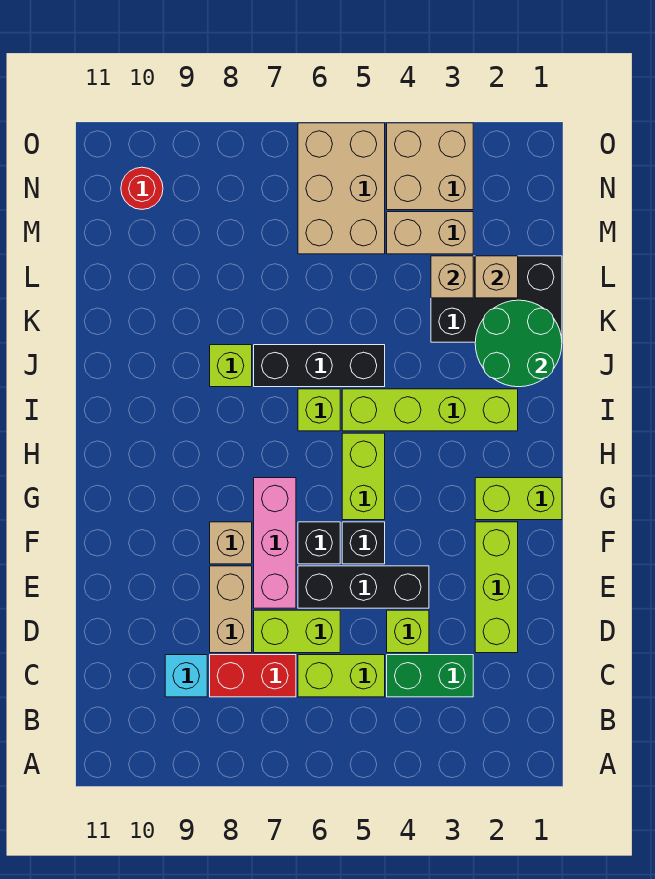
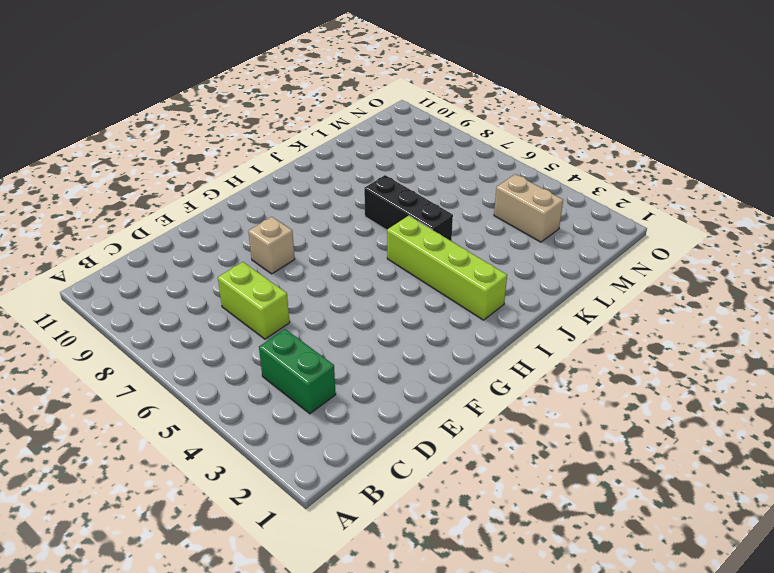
none -> lime 1x2 brick [298,655,385,697]
none -> red 1x2 brick [210,655,296,697]
none -> cyan 1x1 brick [165,655,207,697]

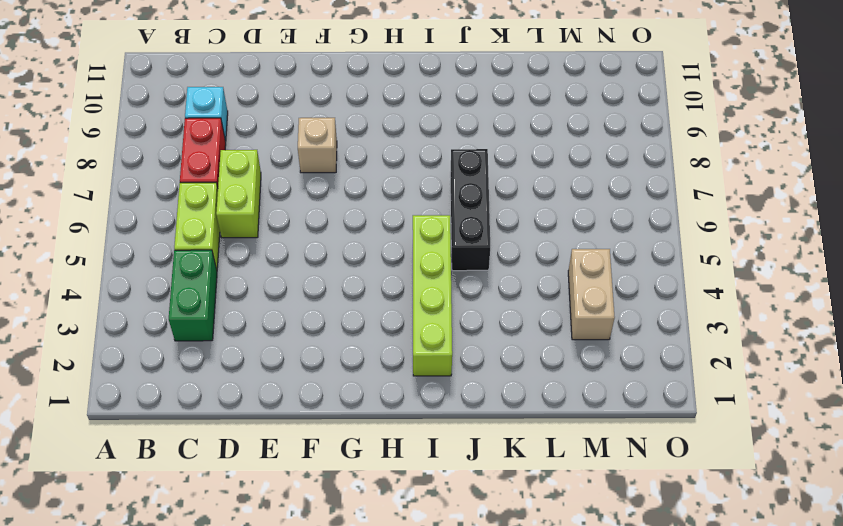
none -> lime 1x3 brick [475,522,518,653]
none -> lime 1x1 brick [387,610,429,653]
none -> tan 1x2 brick [210,566,252,653]

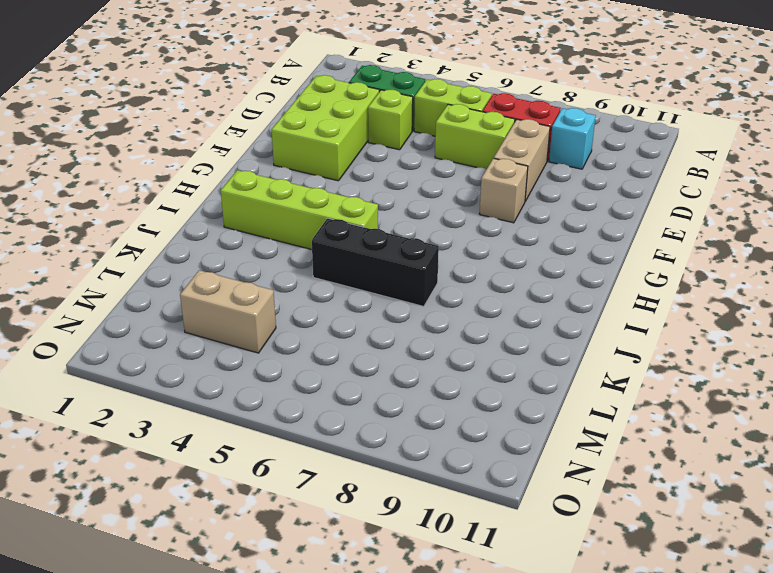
lime 2x3 brick [271,75,379,181] -> lime 1x3 brick [475,522,518,653]
none -> black 1x3 brick [298,566,429,608]
none -> pink 1x3 brick [254,478,296,608]
none -> black 1x1 brick [342,522,385,564]

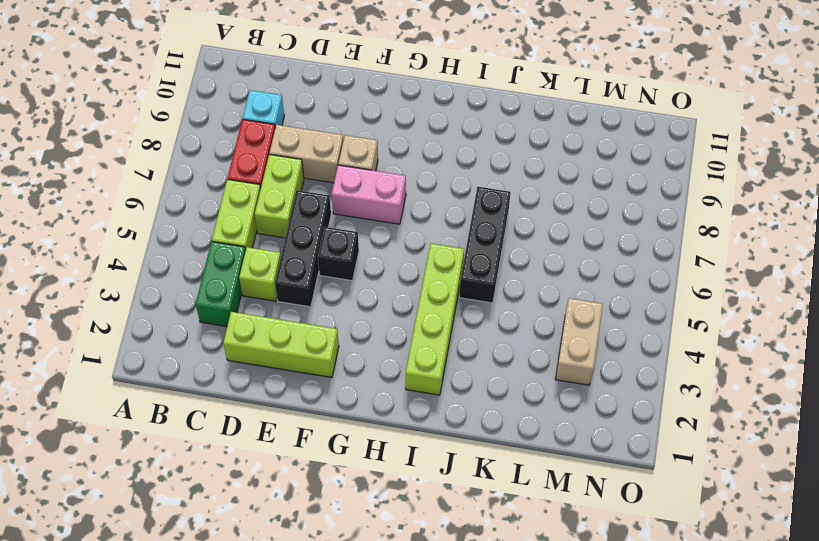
pink 1x2 brick [332,165,406,224] -> pink 1x3 brick [254,478,296,608]
none -> black 1x1 brick [298,522,340,564]
none -> lime 1x2 brick [475,478,562,520]
none -> lime 1x2 brick [342,433,385,520]

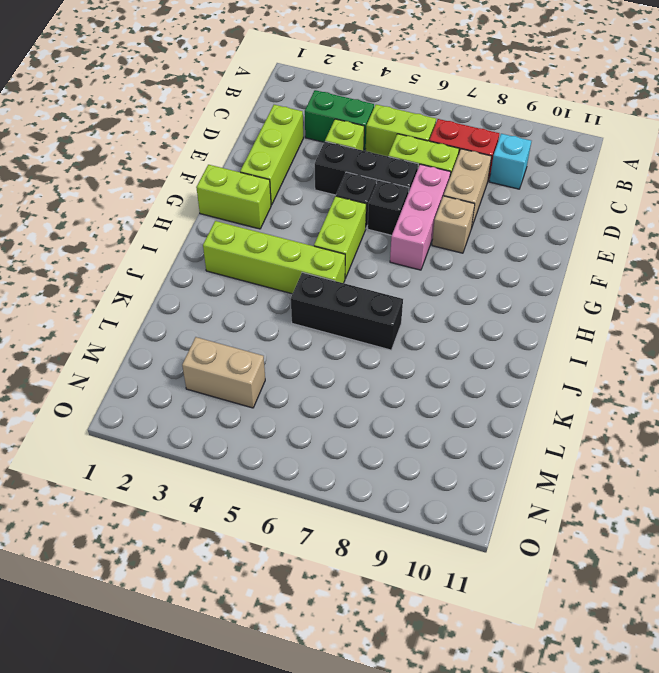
none -> lime 1x1 brick [298,389,340,431]
none -> lime 1x1 brick [210,345,252,387]
none -> black 2x3 brick [431,256,562,342]

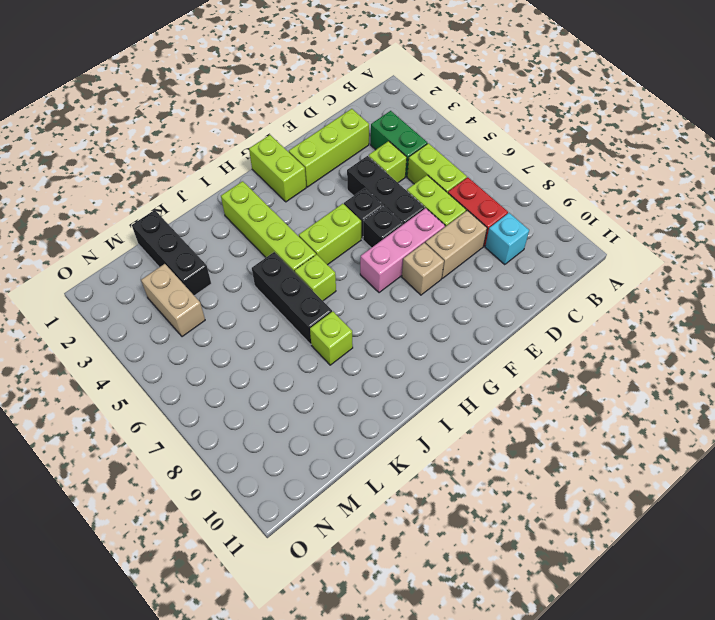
black 1x3 brick [132,210,211,296] -> black 2x3 brick [431,256,562,342]
none -> tan 2x3 brick [298,123,385,254]
none -> tan 2x2 brick [387,123,473,210]
none -> red 1x1 round brick [121,167,163,209]

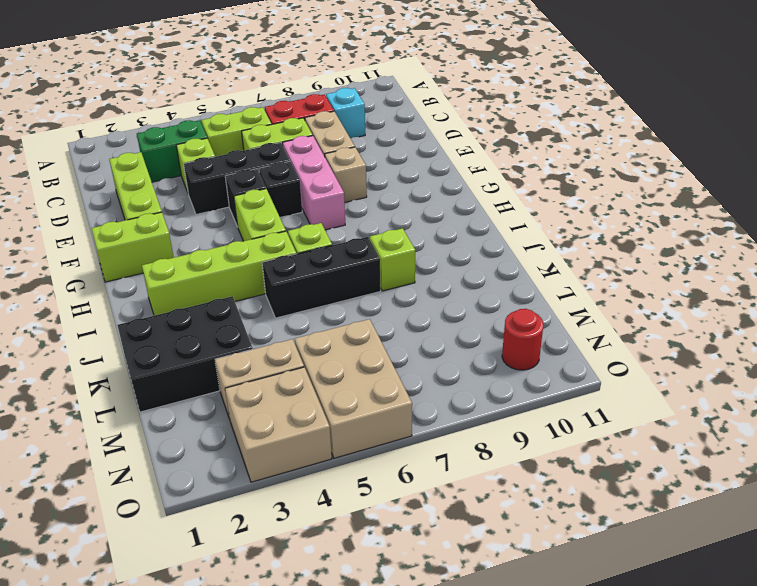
none -> green 2x2 round brick [475,300,562,387]
none -> tan 1x1 brick [475,256,518,298]
none -> tan 1x1 brick [431,256,473,298]

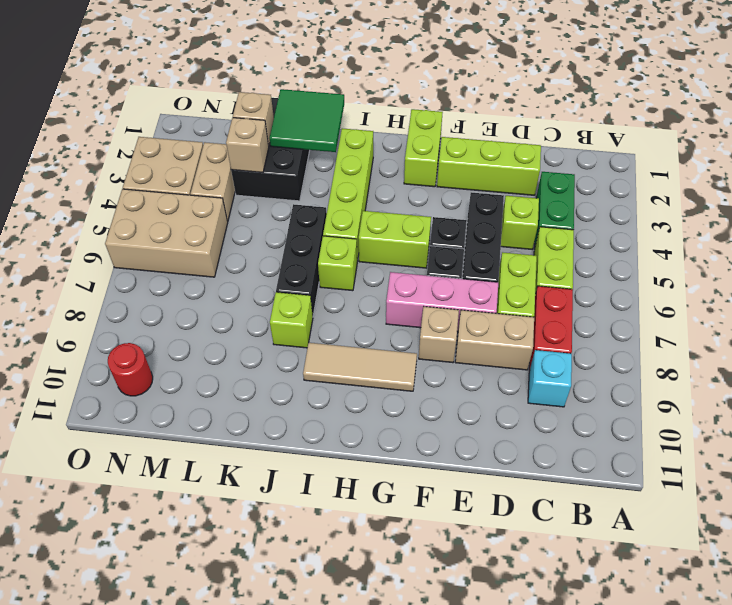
tan 1x3 tile [303,343,417,391] -> none
green 2x2 tile [270,89,344,152] -> green 2x2 round brick [475,300,562,387]

